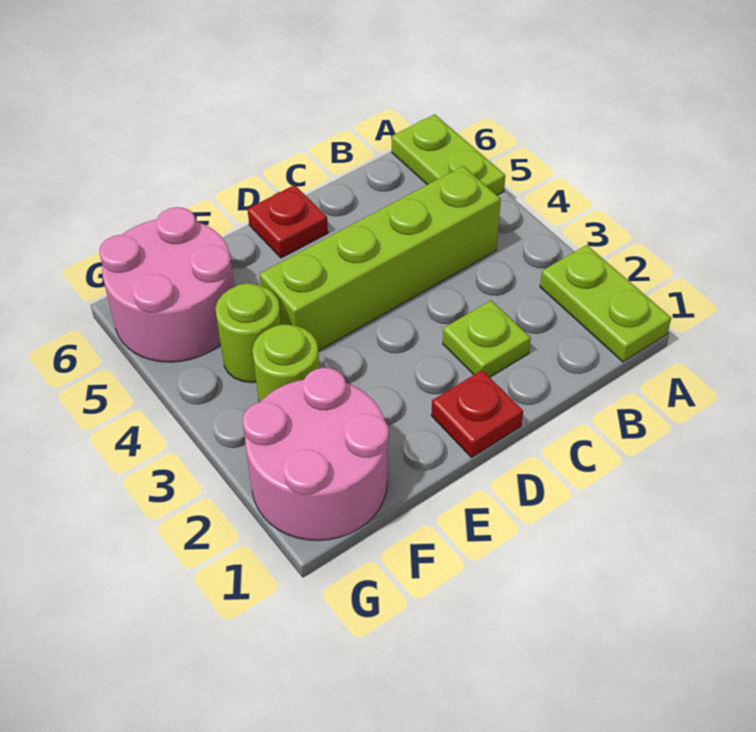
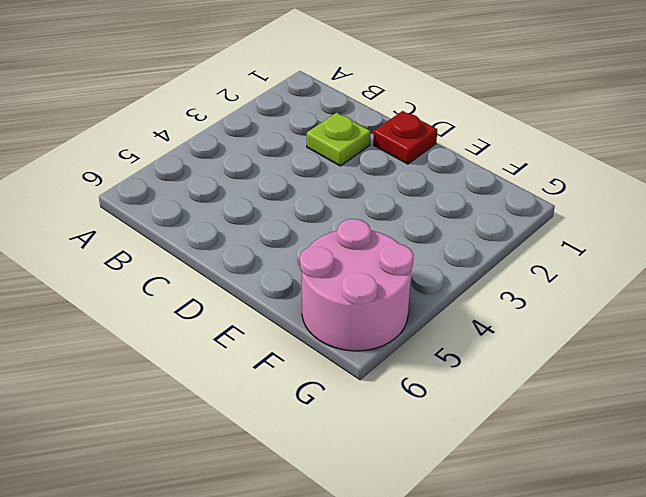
none -> lime 1x2 plate [540,245,671,362]
none -> lime 1x2 plate [392,114,505,195]

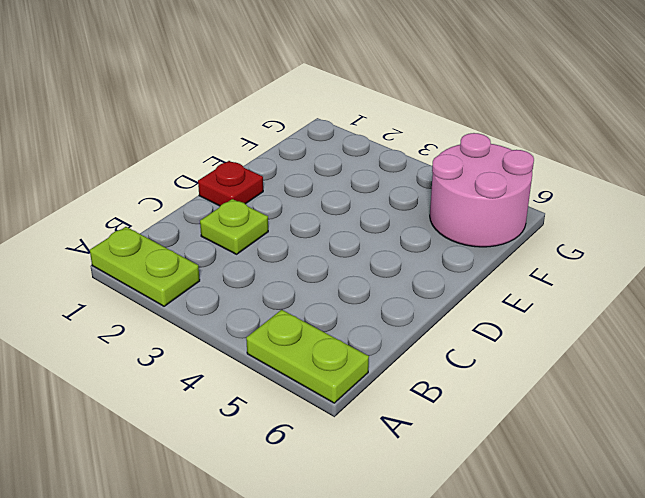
none -> lime 1x4 brick [260,166,501,351]
none -> red 1x1 plate [247,185,328,258]

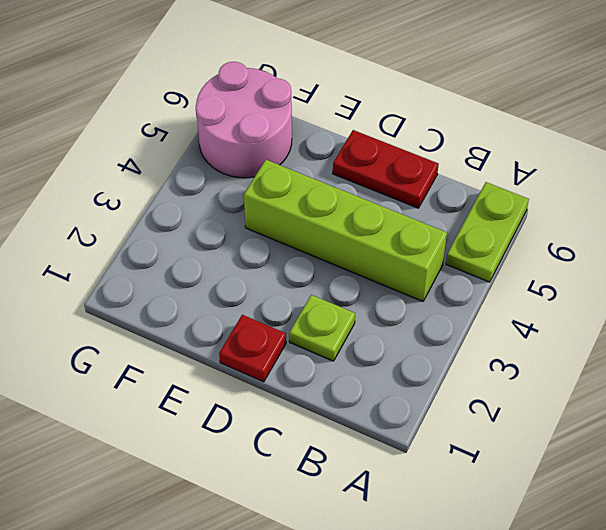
red 1x2 plate [333,130,439,208] -> red 1x1 plate [247,185,328,258]
none -> lime 1x2 plate [540,245,671,362]
none -> pink 2x2 round brick [243,368,389,541]

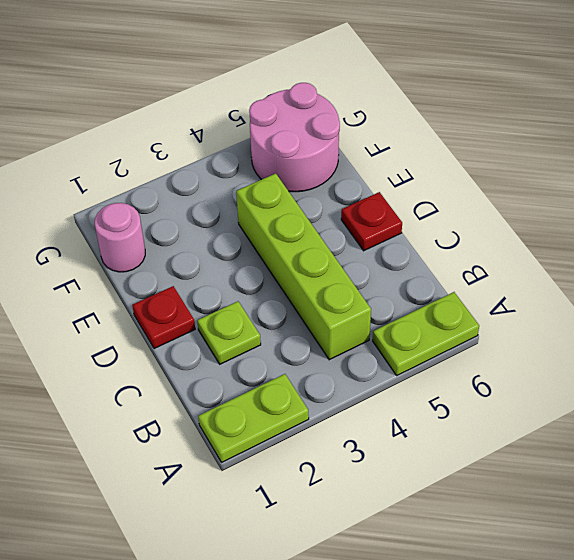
pink 1x1 round brick [95,203,145,272] -> pink 2x2 round brick [243,368,389,541]
none -> lime 1x1 round brick [252,324,319,402]
none -> lime 1x1 round brick [215,283,281,383]

